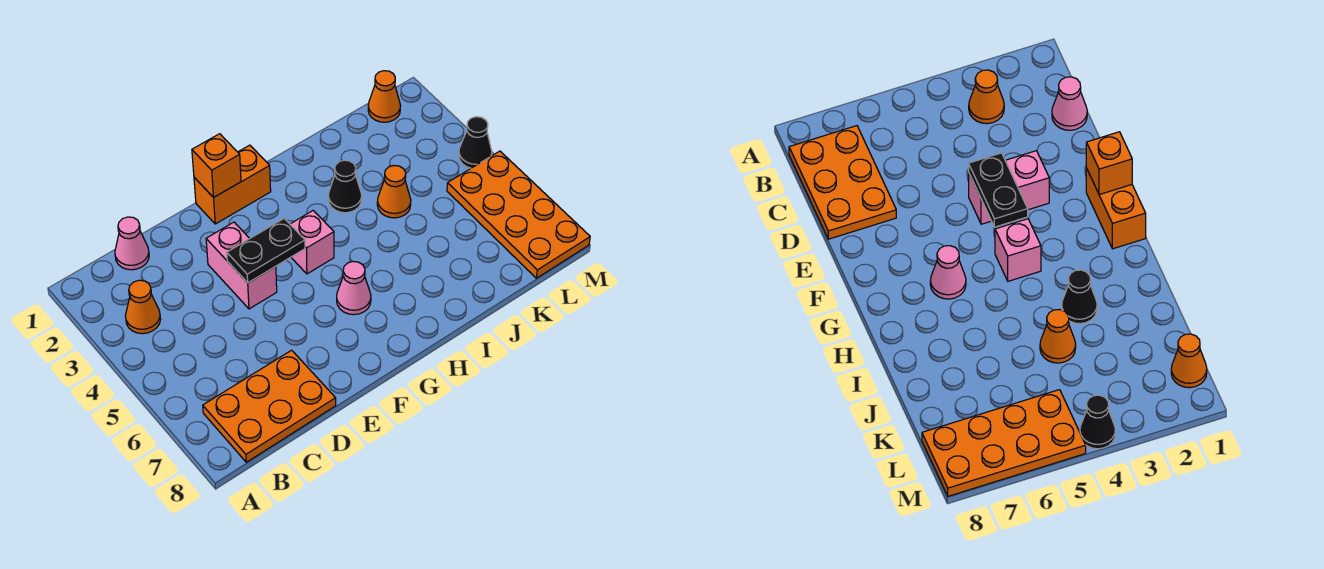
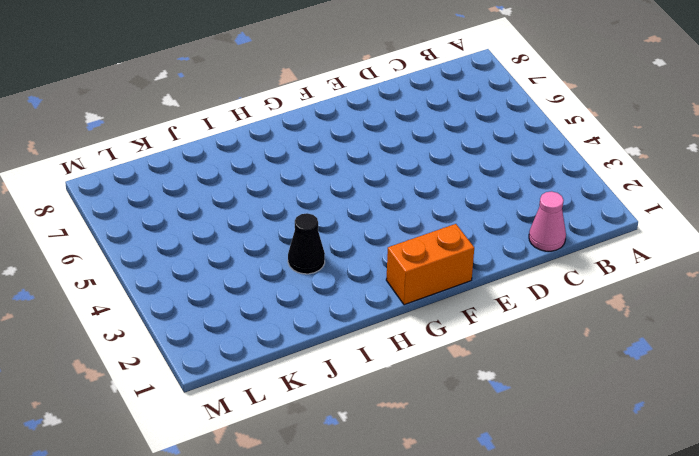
none -> orange 1x1 cone [125,280,161,334]
none -> orange 2x3 plate [203,350,336,462]
none -> pink 1x2 brick [206,222,277,309]

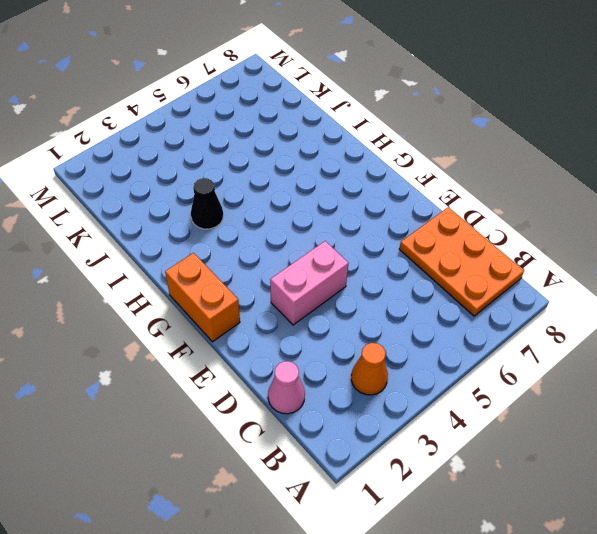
none -> pink 1x1 brick [290,210,334,274]
none -> pink 1x1 cone [337,261,371,315]
none -> orange 1x1 cone [377,166,411,218]

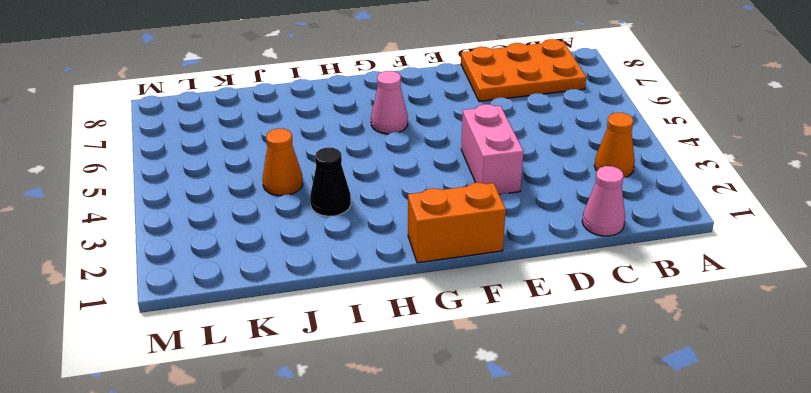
none -> pink 1x1 brick [290,210,334,274]
none -> orange 1x1 cone [368,71,401,122]
none -> orange 2x4 plate [447,151,590,278]

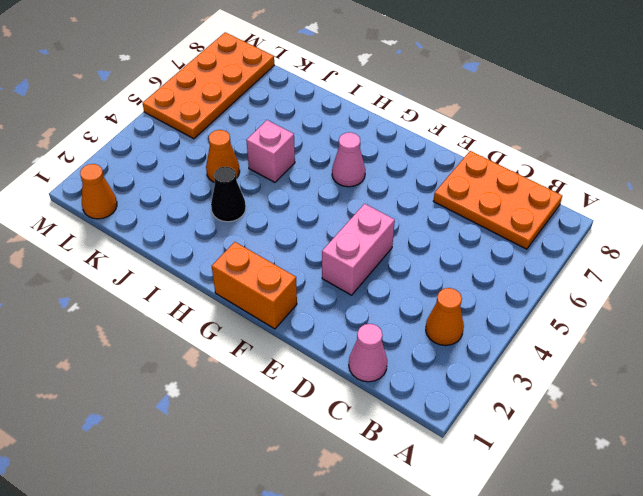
pink 1x1 brick [246,120,295,182] -> pink 1x1 brick moved to [290,210,334,274]
none -> black 1x1 cone [459,117,492,168]
none -> black 1x2 plate [227,219,305,283]
none -> orange 1x1 brick [192,134,241,198]

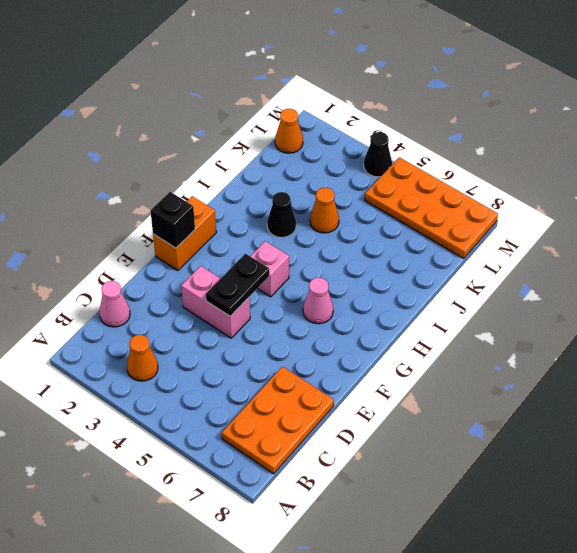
black 1x1 brick [151,192,195,248] -> orange 1x1 brick [192,134,241,198]

